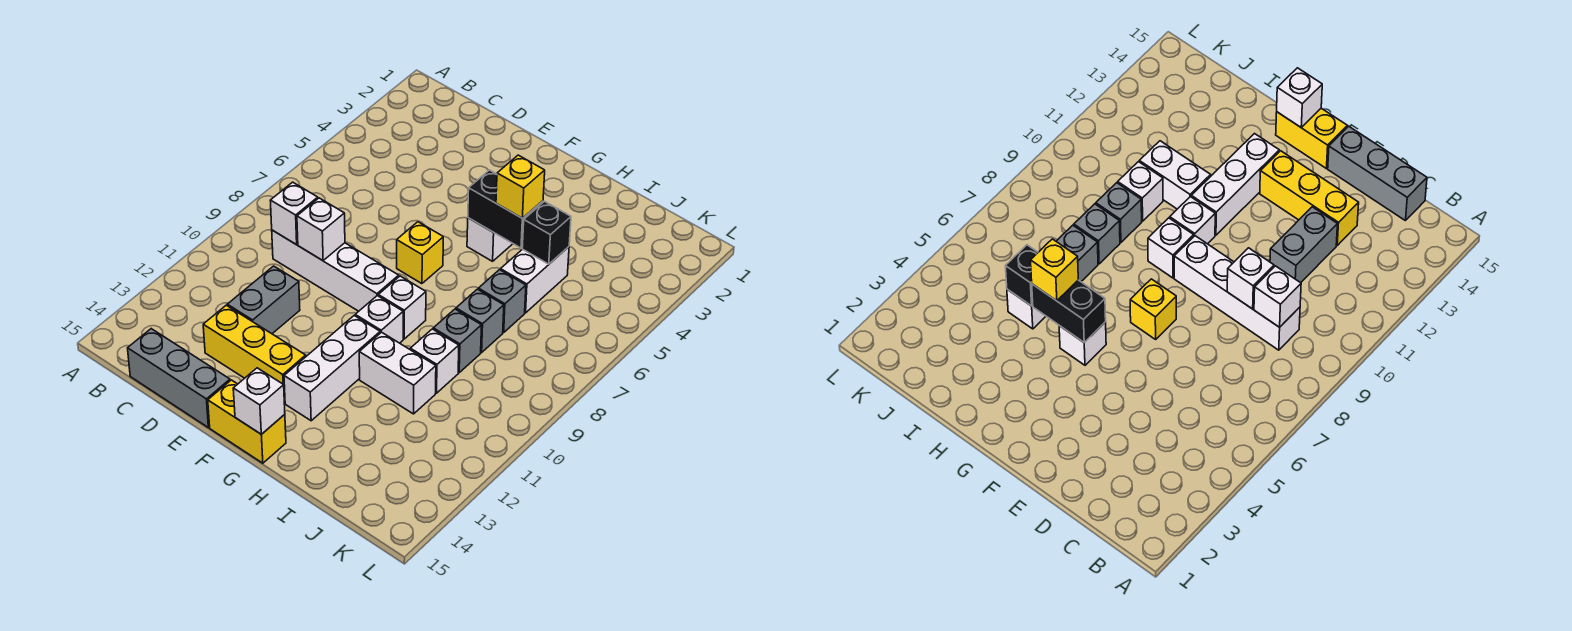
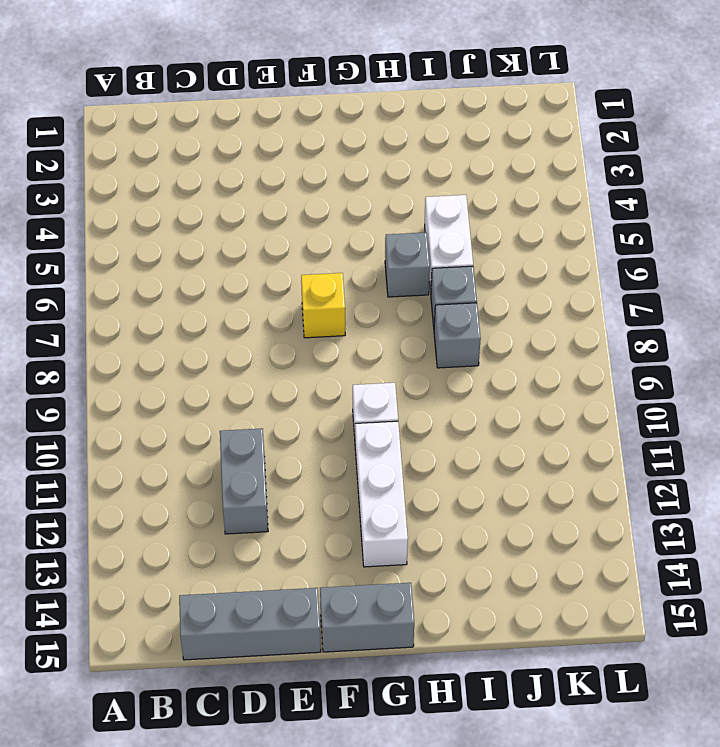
grey 1x2 brick [320,583,414,652] -> yellow 1x2 brick [208,380,286,463]
grey 1x1 brick [385,232,430,297] -> grey 1x1 brick moved to [433,309,482,373]
none -> white 1x4 brick [272,230,399,311]
none -> yellow 1x3 brick [203,305,306,403]
none -> white 1x1 brick [467,218,513,261]

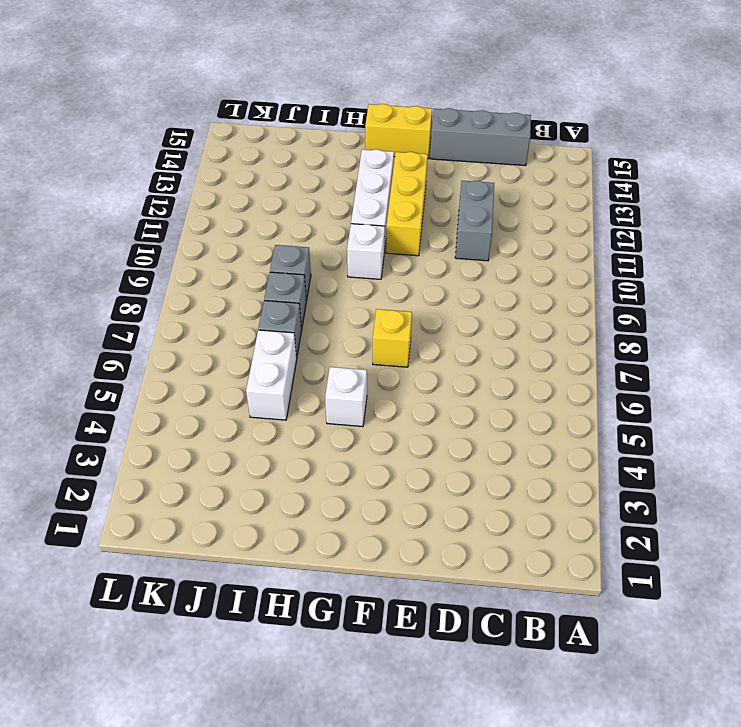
yellow 1x3 brick [386,152,428,256] -> yellow 1x3 brick turned to [203,305,306,403]
none -> white 1x4 brick [272,230,399,311]
none -> white 1x1 brick [378,276,426,339]
none -> white 1x2 brick [359,332,436,414]

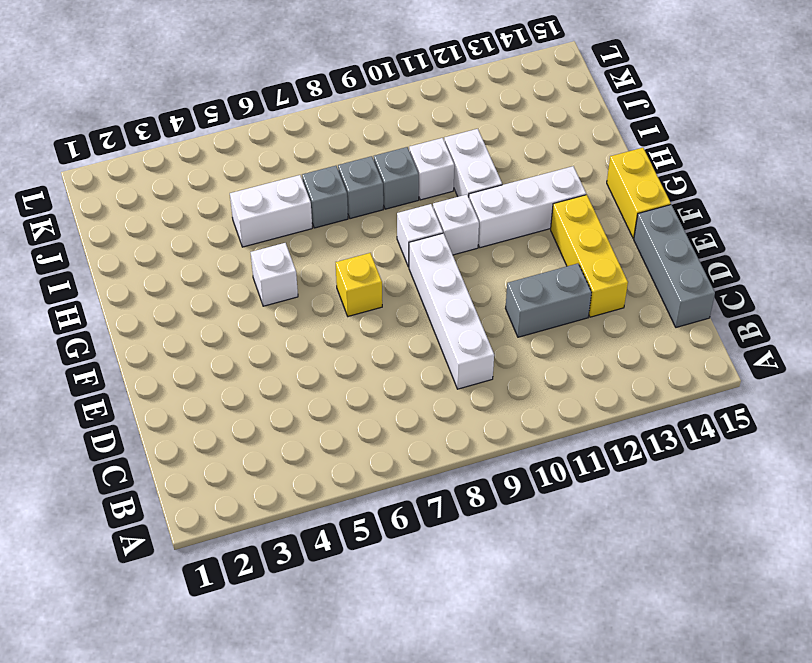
none -> white 1x1 brick [270,182,318,245]
none -> white 1x1 brick [297,198,345,261]
none -> black 1x2 brick [468,170,543,248]

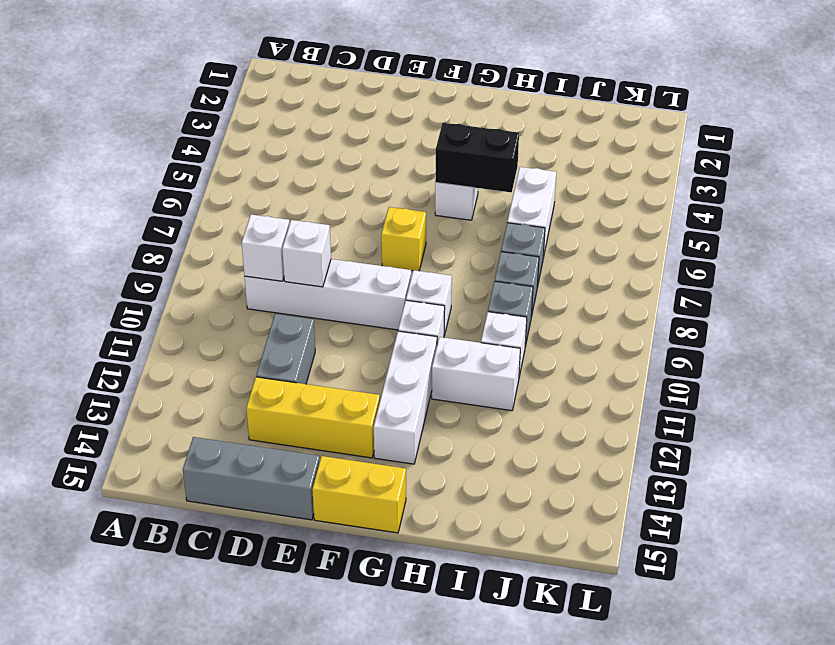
none -> white 1x1 brick [233,368,285,434]
none -> black 1x1 brick [522,202,571,264]
none -> yellow 1x1 brick [496,155,545,218]

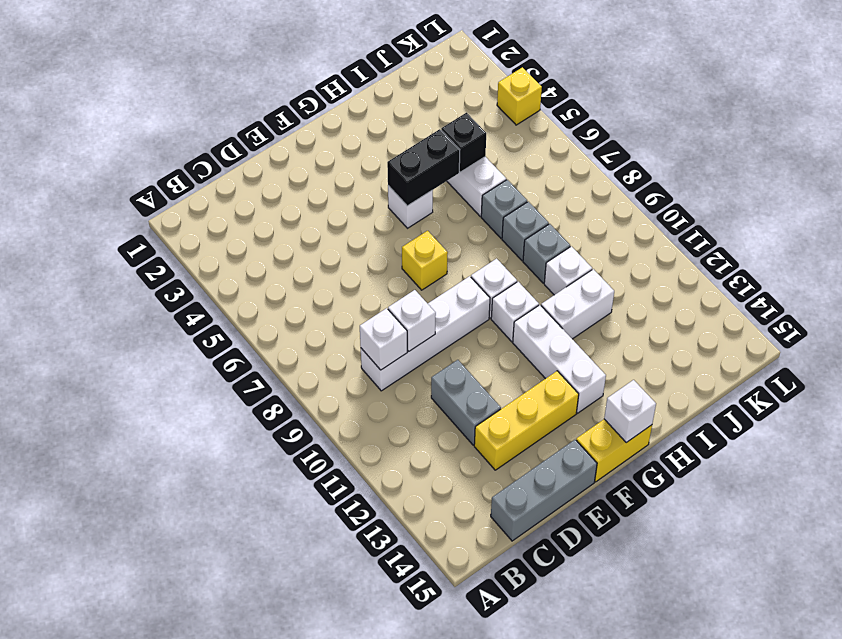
yellow 1x1 brick [497,67,542,125] -> yellow 1x1 brick moved to [496,155,545,218]

